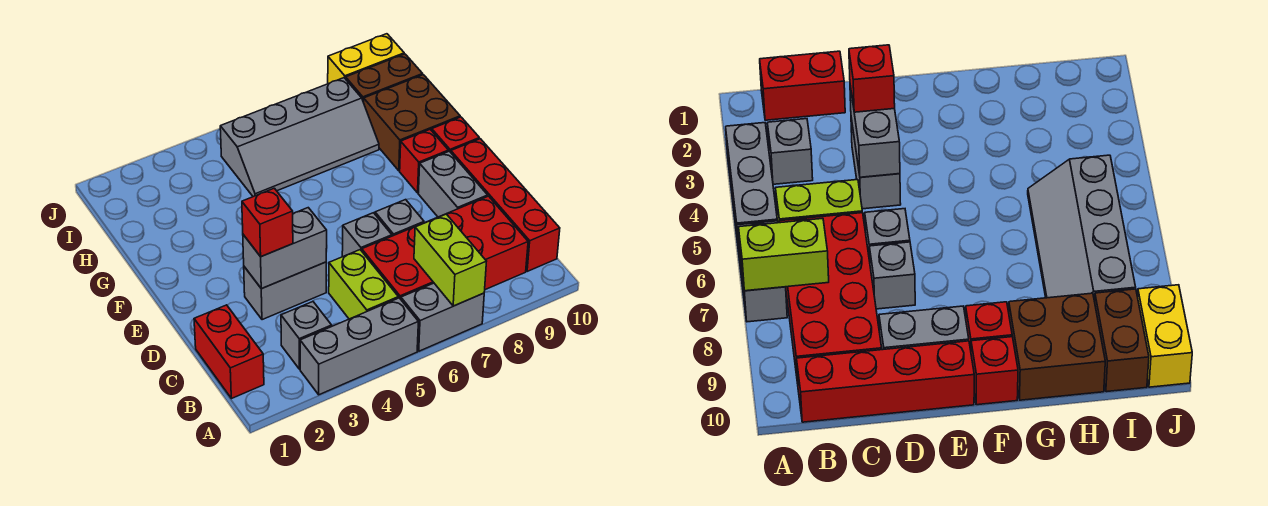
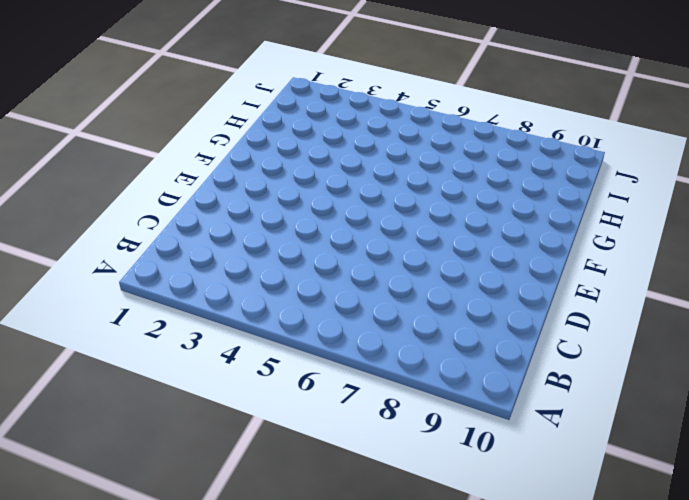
none -> grey 1x3 brick [300,298,418,395]
none -> grey 1x2 brick [401,283,484,351]
none -> red 1x2 brick [194,305,264,399]

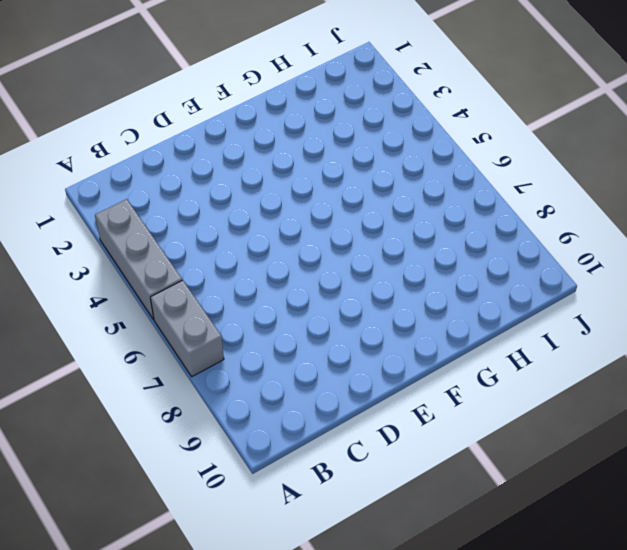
none -> red 1x2 brick [194,305,264,399]
none -> grey 1x1 brick [281,301,332,369]
none -> lime 1x2 brick [329,250,398,319]

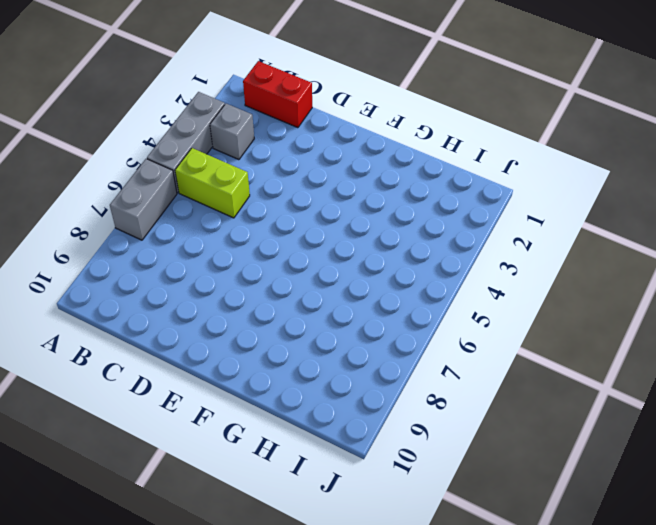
none -> red 2x4 brick [362,196,528,299]
none -> red 1x4 brick [451,139,560,271]
none -> grey 1x2 brick [244,262,326,320]

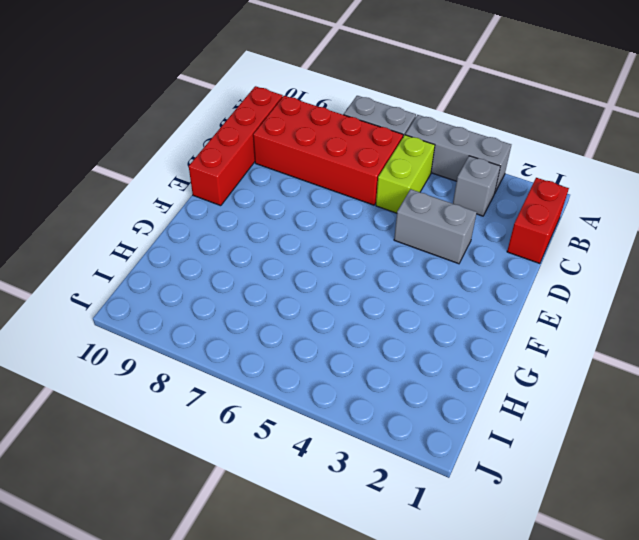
none -> grey 1x1 brick [342,213,392,256]
none -> grey 1x1 brick [375,200,424,236]
none -> grey 1x2 brick [418,151,488,217]

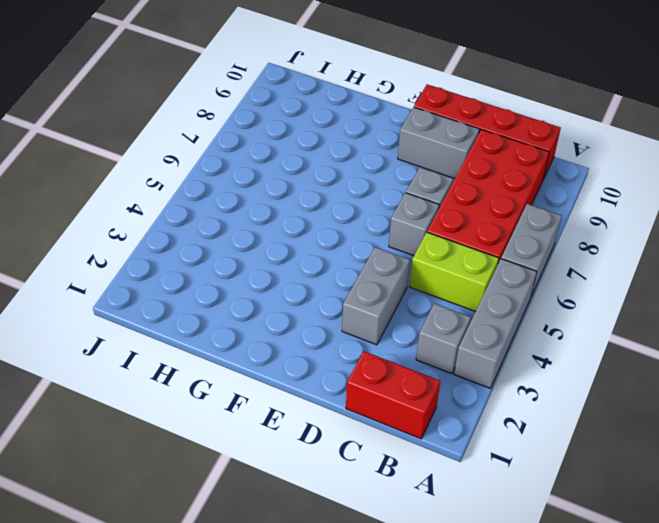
none -> red 1x1 brick [400,130,448,193]
none -> red 1x1 brick [432,117,479,152]
none -> brown 2x2 brick [364,75,460,171]

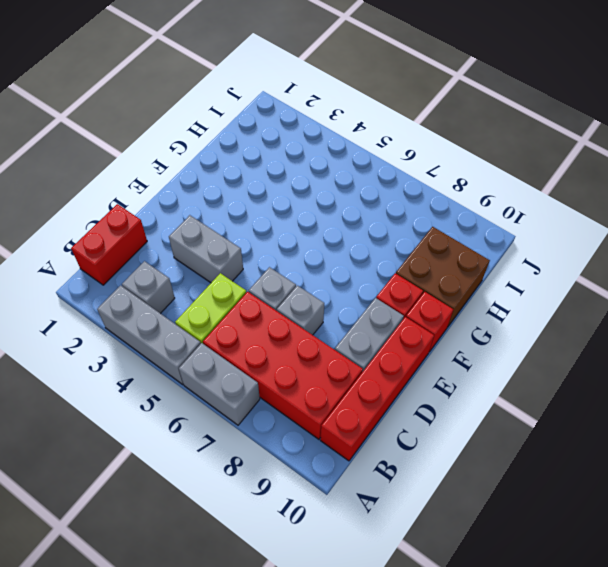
none -> grey 2x4 slope [220,78,379,197]
none -> brown 1x2 brick [346,54,423,102]
none -> yellow 1x2 brick [328,34,404,84]

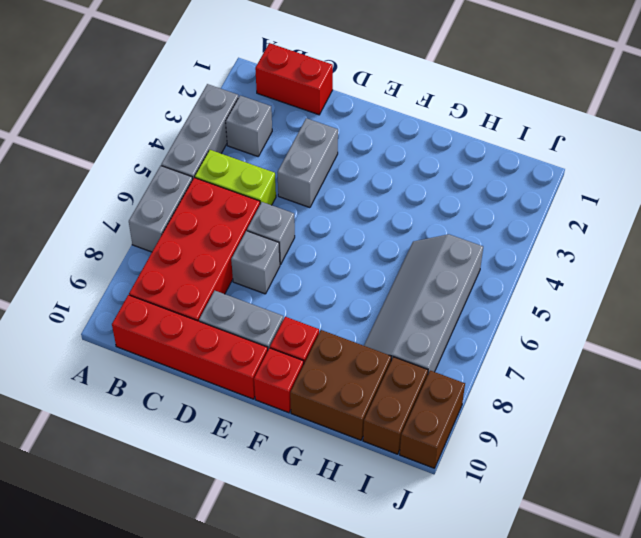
brown 1x2 brick [400,371,465,468] -> yellow 1x2 brick [328,34,404,84]
none -> lime 1x2 brick [414,214,486,306]
none -> grey 1x2 brick [243,208,327,289]
none -> red 1x1 brick [242,188,293,257]

